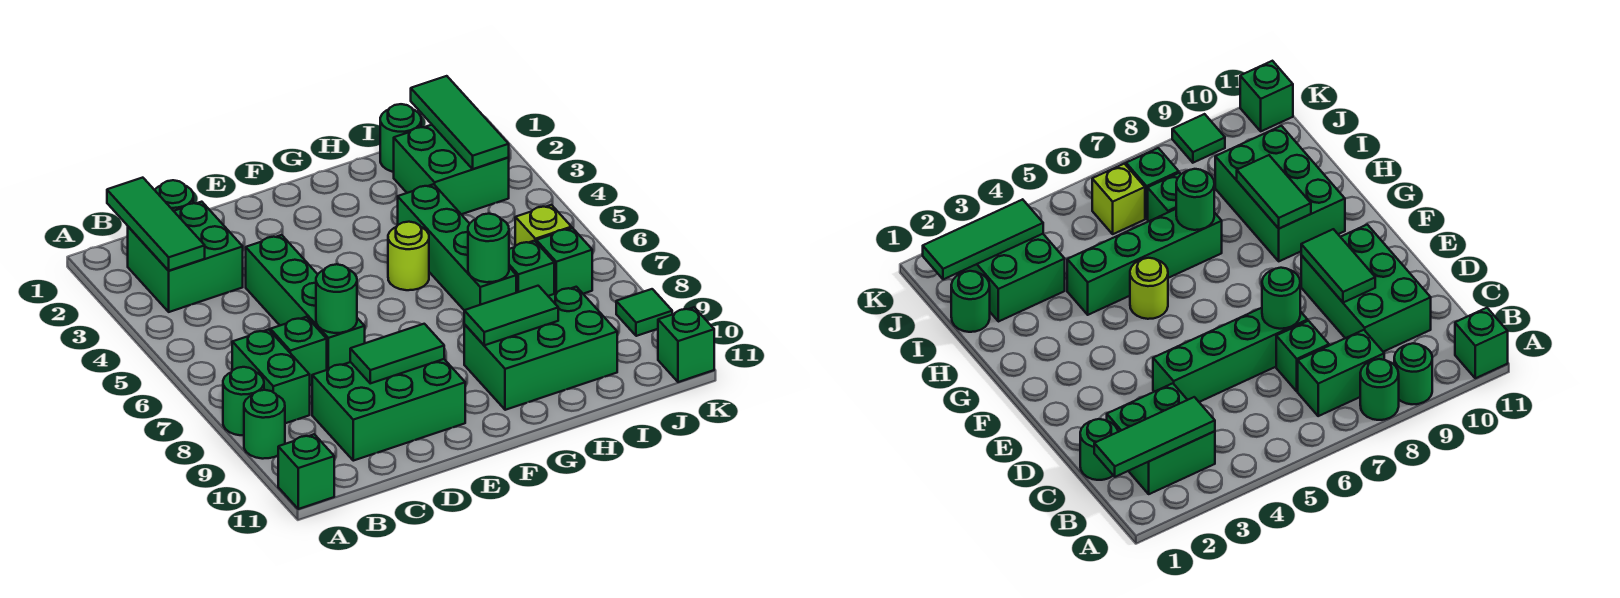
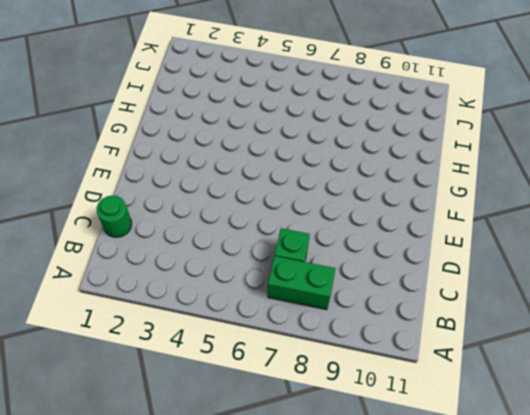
none -> green 1x1 round brick [223,367,264,435]
none -> green 1x1 round brick [244,390,285,459]
none -> green 1x1 brick [278,434,334,509]

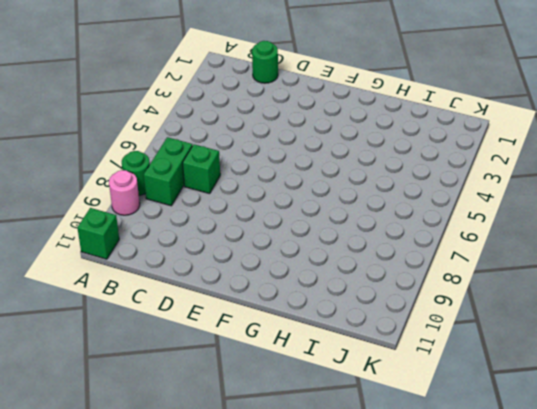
pink 1x1 round brick [109,170,140,215] -> green 1x1 round brick [244,390,285,459]
none -> green 2x2 brick [128,202,243,312]
none -> green 2x3 brick [312,359,465,461]
none -> green 1x4 brick [246,235,365,370]

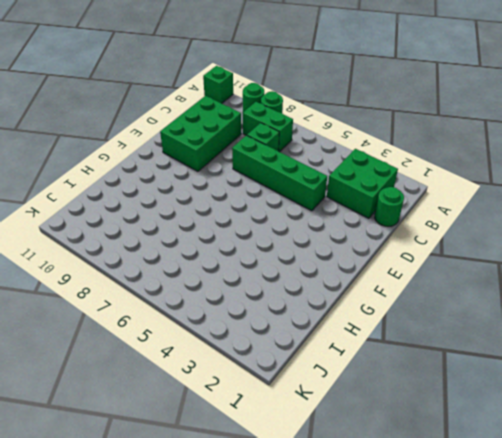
none -> lime 1x1 round brick [388,222,429,290]
none -> green 2x3 brick [464,287,617,410]
none -> green 1x4 brick [398,184,516,310]

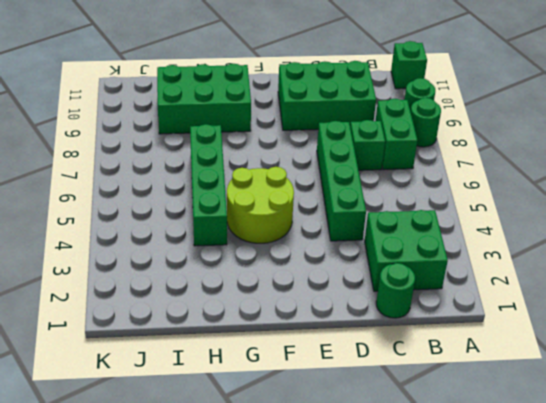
lime 2x2 round brick [227,167,294,243] -> lime 1x1 round brick [388,222,429,290]
none -> green 1x1 round brick [380,104,421,172]
none -> green 2x2 brick [394,125,509,214]
none -> green 1x1 brick [509,241,554,296]

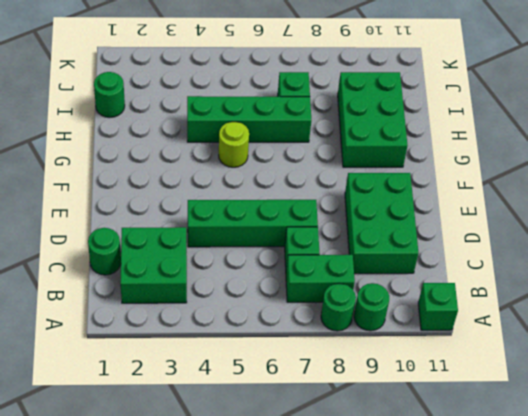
none -> green 2x2 brick [394,125,509,214]
none -> lime 1x1 brick [515,205,572,246]
none -> green 1x1 brick [536,228,592,294]

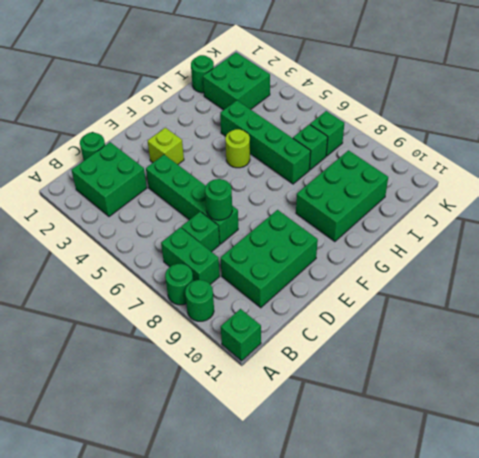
lime 1x1 brick [148,128,184,164] -> lime 1x1 brick moved to [515,205,572,246]
none -> green 1x1 tile [616,289,672,336]
none -> green 1x1 brick [658,307,714,382]
none -> green 1x3 tile [107,178,205,271]

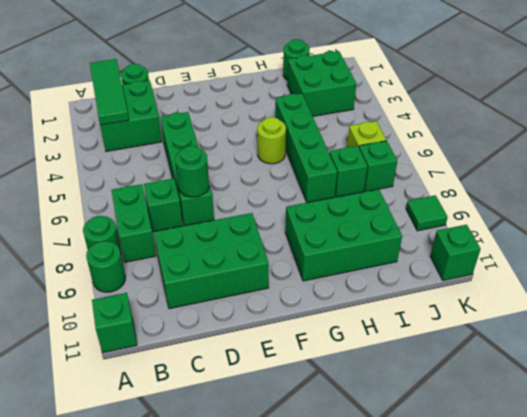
none -> green 1x2 tile [350,324,444,383]
none -> green 1x2 tile [464,286,558,345]
none -> green 1x1 round brick [468,214,509,282]

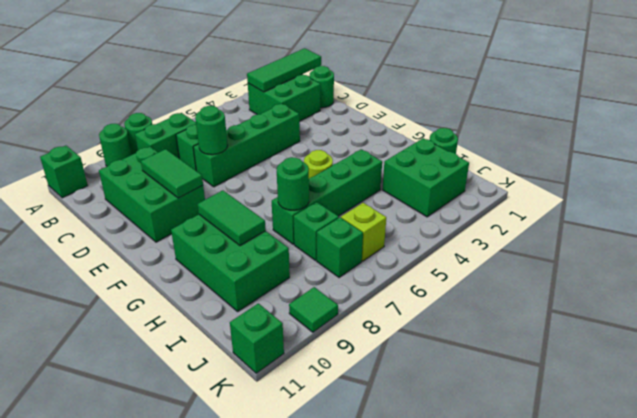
none -> green 1x3 tile [411,76,509,169]

